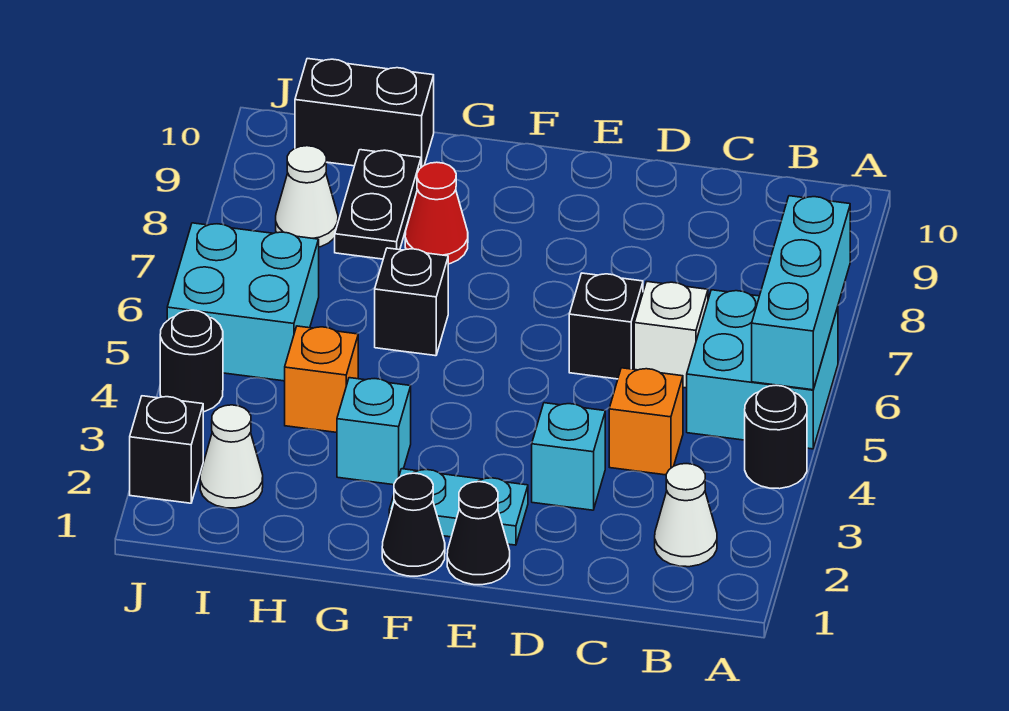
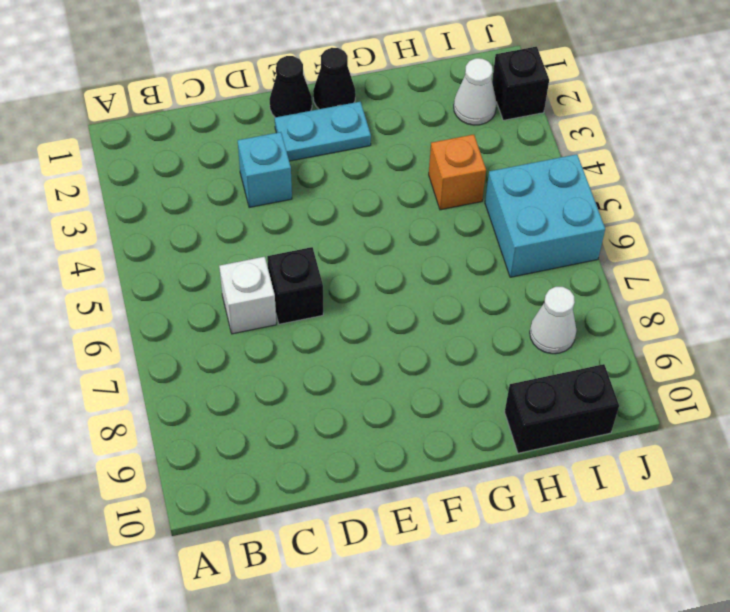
none -> black 1x1 round brick [745,385,807,489]
none -> cyan 2x2 brick [687,290,838,449]
none -> white 1x1 cone [655,464,717,567]

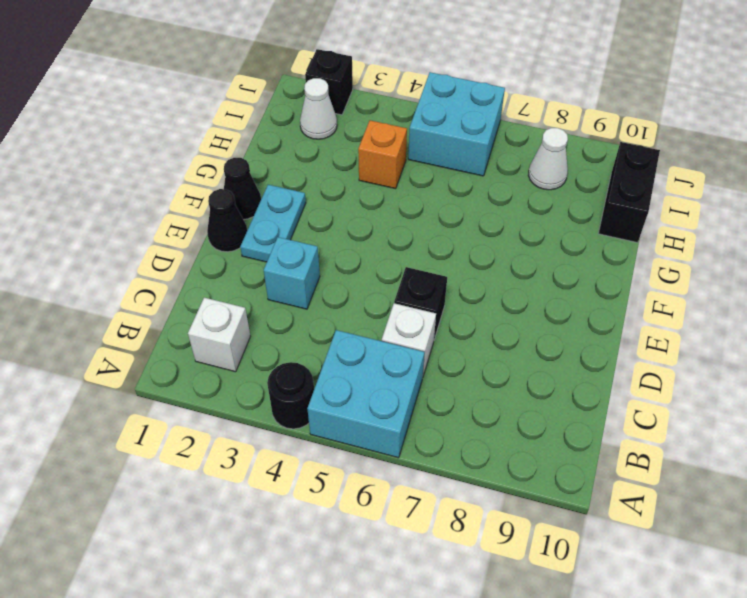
white 1x1 brick [188,298,250,372] -> white 1x1 cone [655,464,717,567]
none -> orange 1x1 brick [609,368,683,475]
none -> cyan 1x1 brick [337,378,411,485]
none -> black 1x1 brick [375,248,448,356]

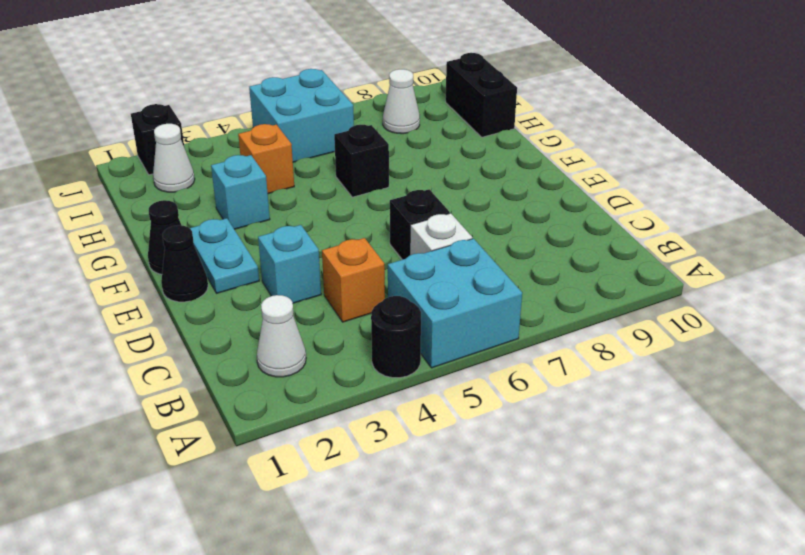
none -> red 1x1 cone [405,162,468,264]
none -> black 1x2 plate [335,150,421,259]
none -> black 1x1 round brick [160,310,223,412]

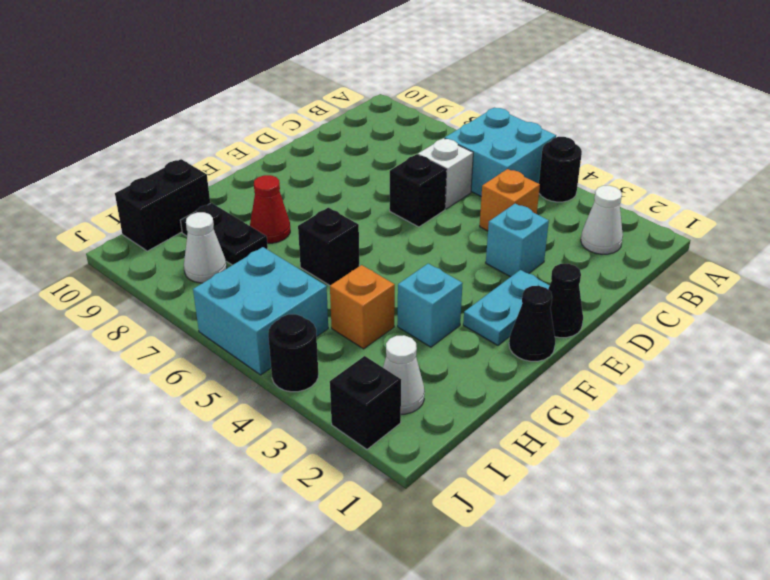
none -> cyan 1x3 brick [752,196,850,390]

